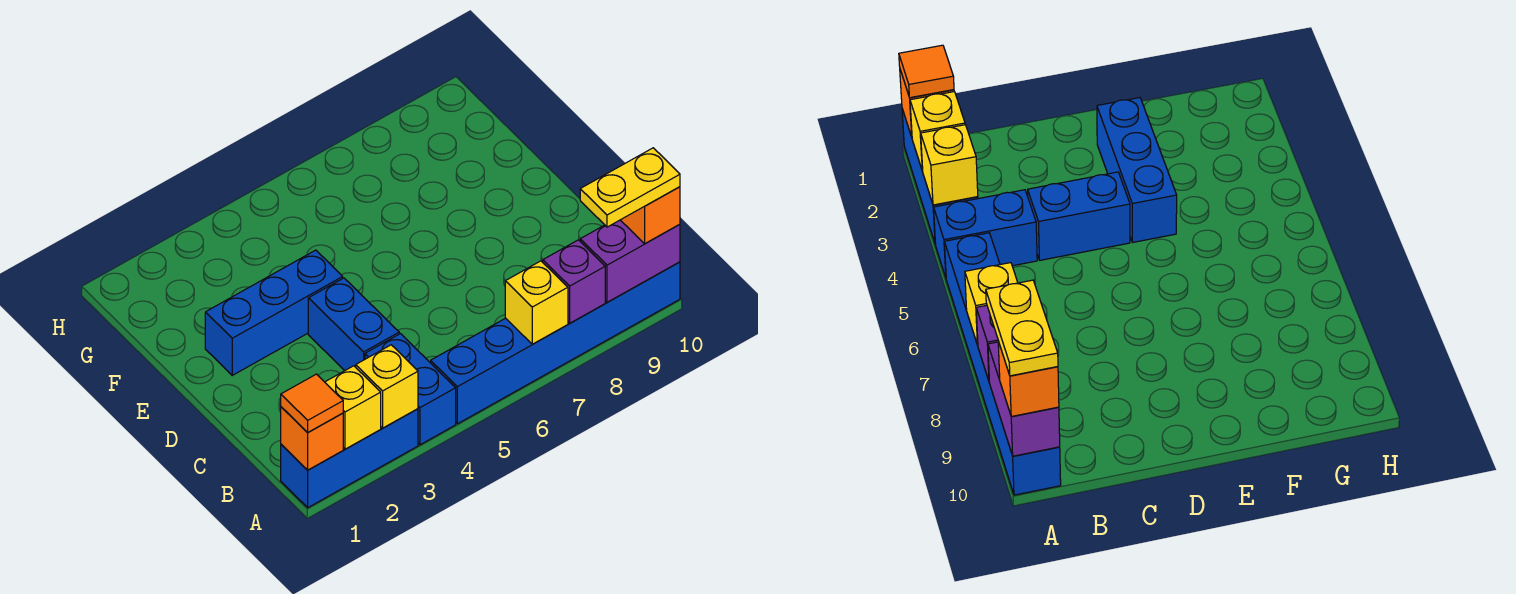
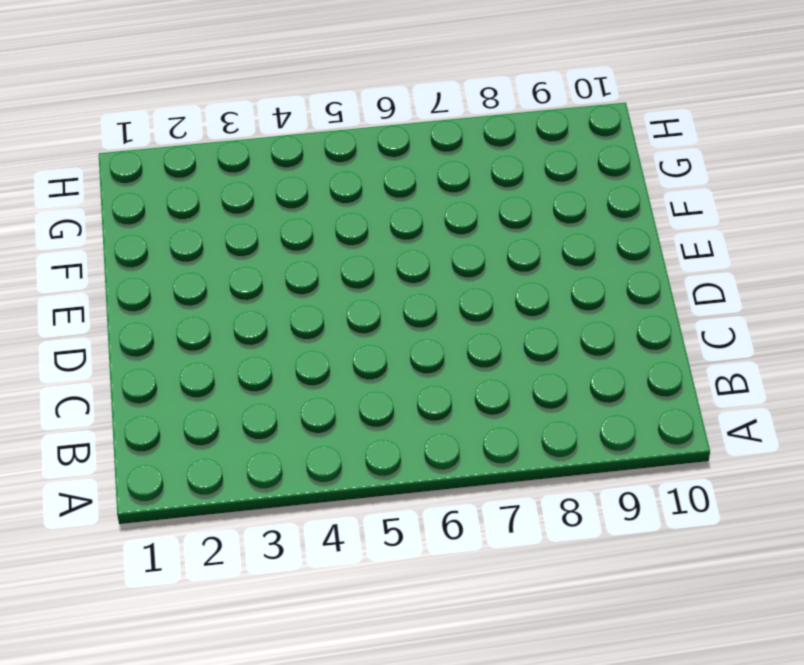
none -> blue 1x3 brick [281,409,418,508]
none -> blue 1x2 brick [365,334,456,445]
none -> blue 1x6 brick [431,262,680,424]

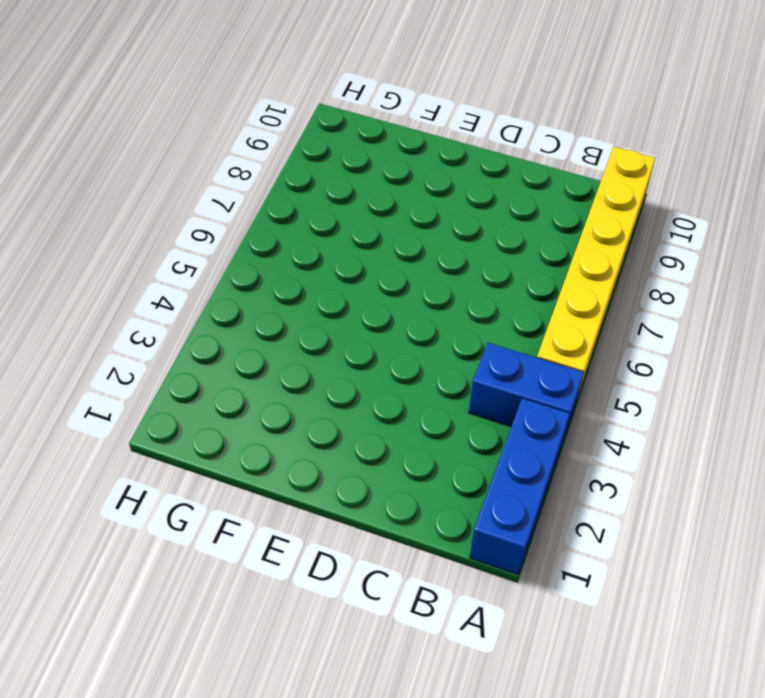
yellow 1x6 brick [537,147,656,398] -> blue 1x6 brick [431,262,680,424]
none -> blue 1x2 brick [308,278,399,371]
none -> blue 1x3 brick [205,250,343,375]
none -> orange 1x1 brick [281,407,343,470]

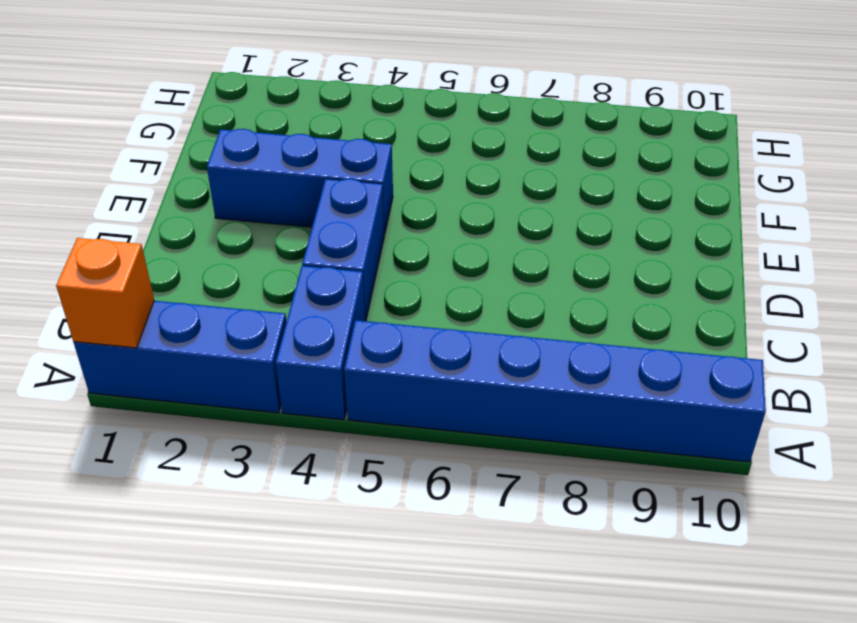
none -> yellow 1x1 brick [325,366,381,449]
none -> yellow 1x1 brick [356,345,418,428]
none -> yellow 1x1 brick [505,261,568,344]

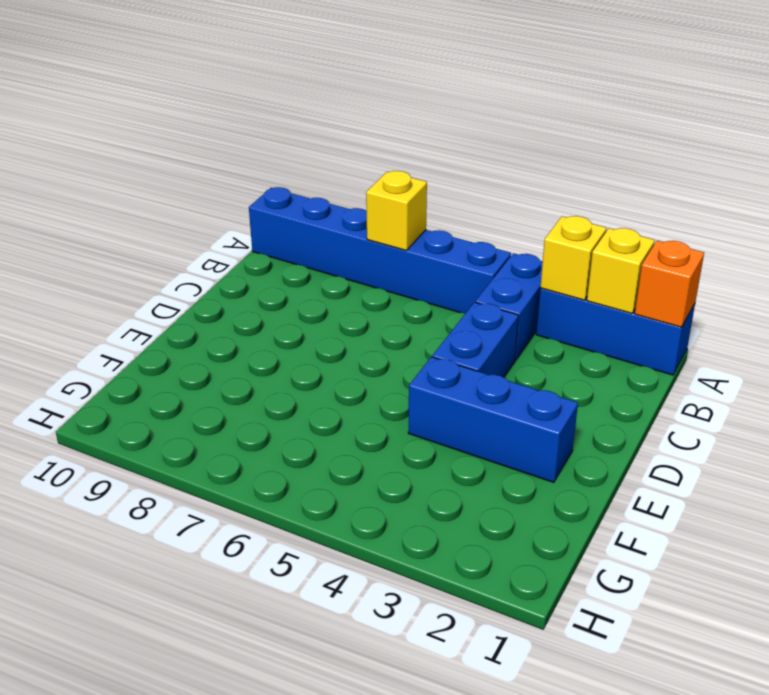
none -> purple 1x1 brick [543,240,605,323]
none -> purple 1x2 brick [580,220,680,302]
none -> orange 1x1 tile [281,374,343,433]

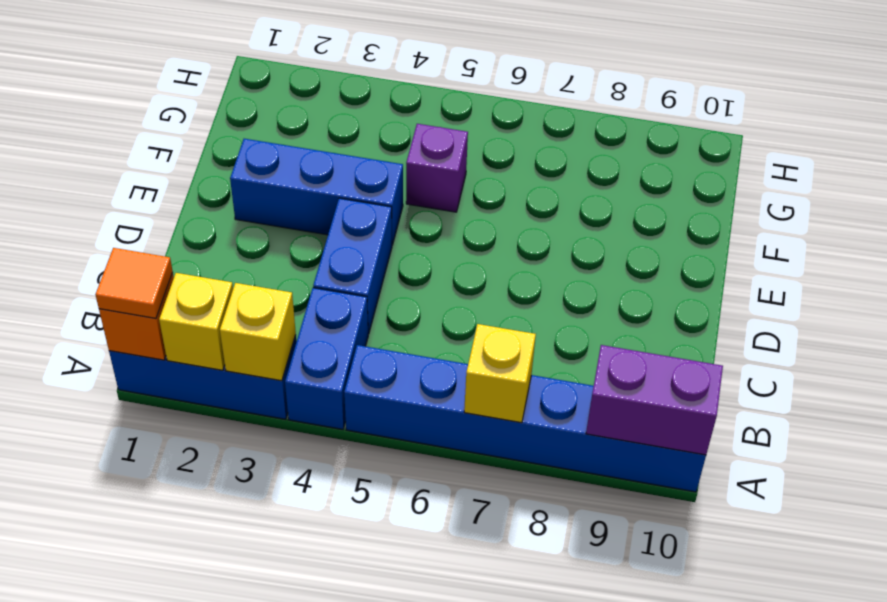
purple 1x1 brick [406,124,468,212] -> purple 1x1 brick moved to [543,240,605,323]
none -> orange 1x1 brick [621,187,680,244]
none -> yellow 1x2 plate [580,148,680,227]

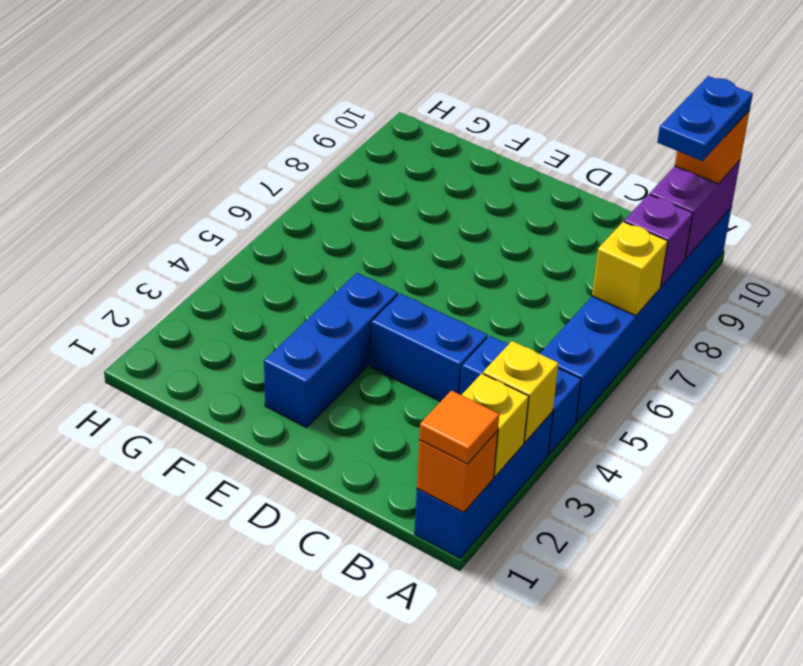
blue 1x2 plate [657,76,753,161] -> yellow 1x2 plate [580,148,680,227]

